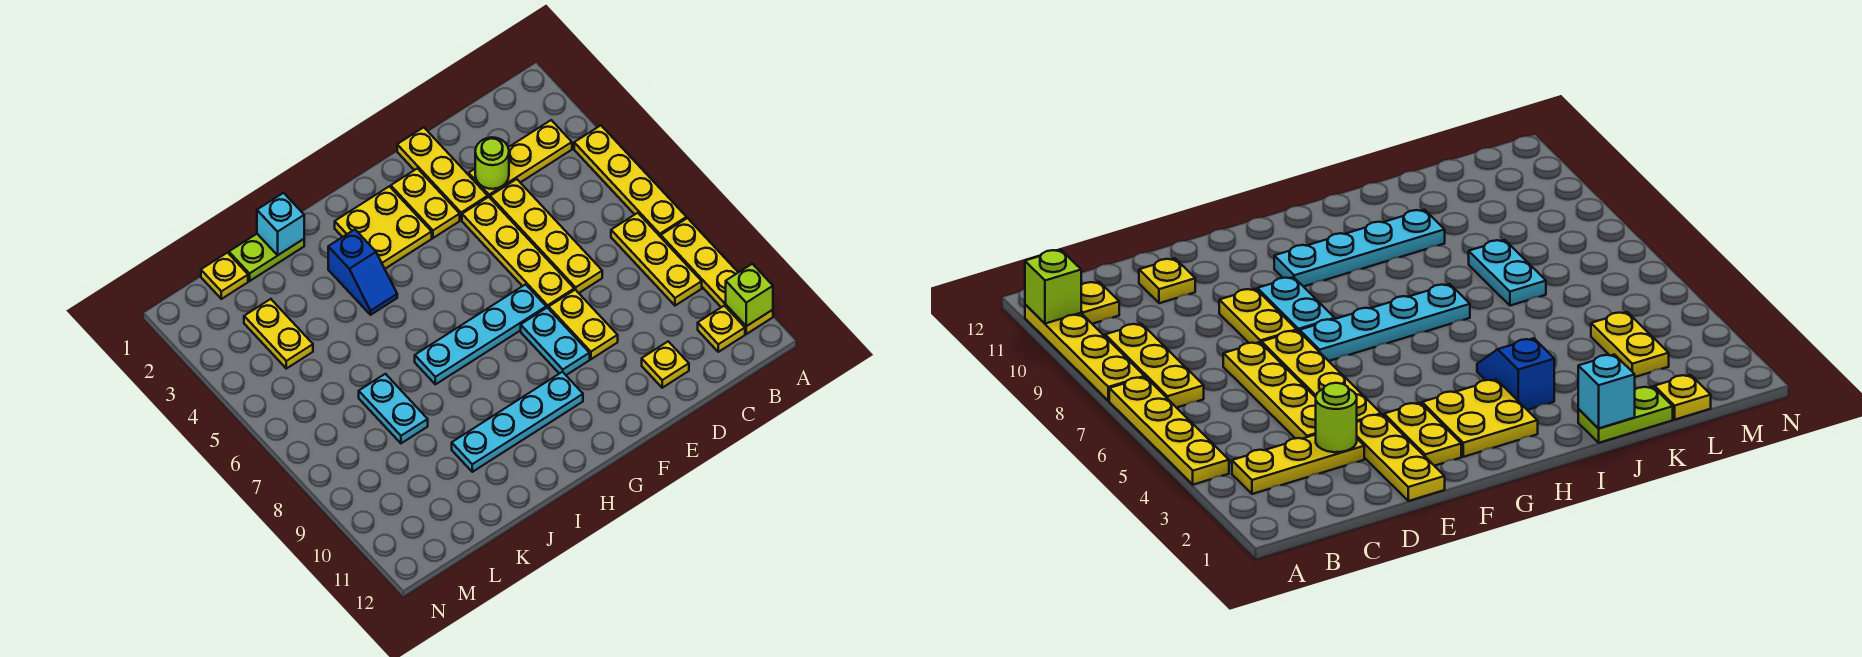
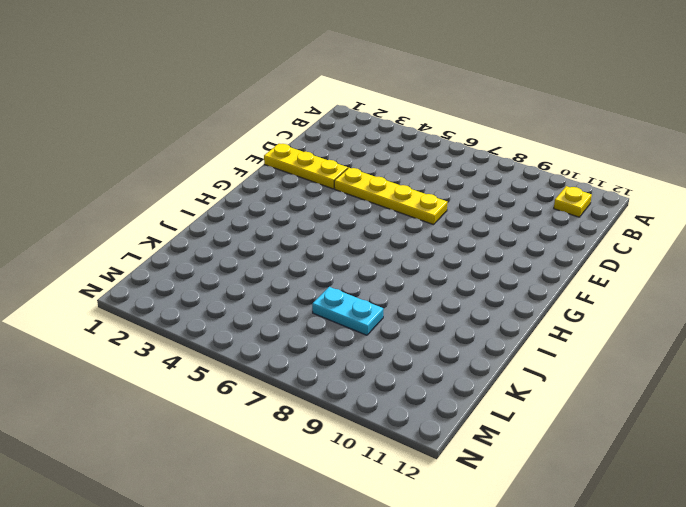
none -> yellow 1x4 plate [574,126,686,237]
none -> yellow 1x4 plate [661,218,773,334]
none -> yellow 1x3 plate [468,120,572,198]

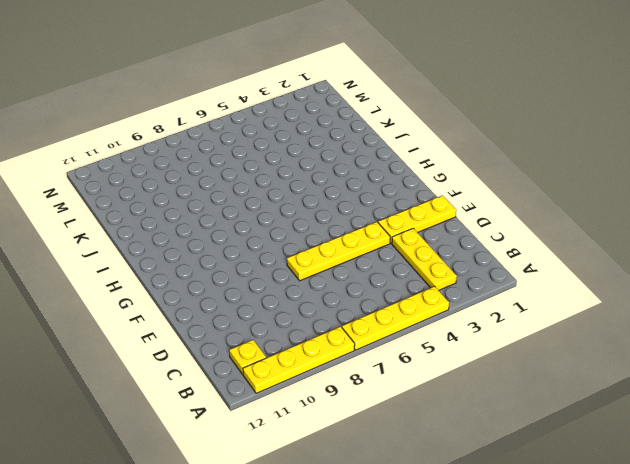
none -> yellow 1x3 plate [611,213,702,306]
none -> yellow 1x4 plate [490,179,602,293]
none -> yellow 1x1 plate [642,341,689,388]

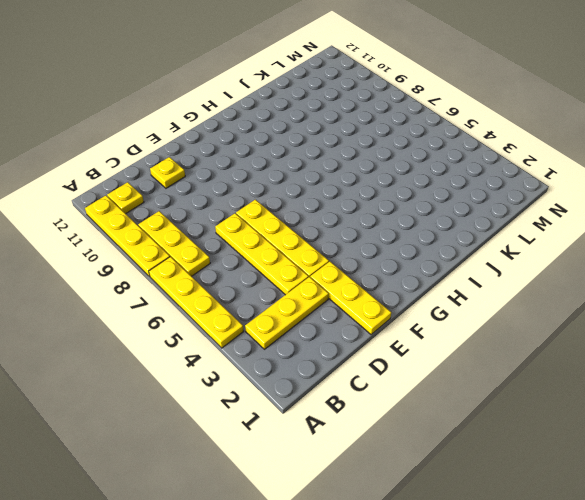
none -> yellow 1x2 plate [549,290,618,359]
none -> yellow 1x2 plate [391,168,460,238]
none -> cyan 1x4 plate [415,284,546,384]

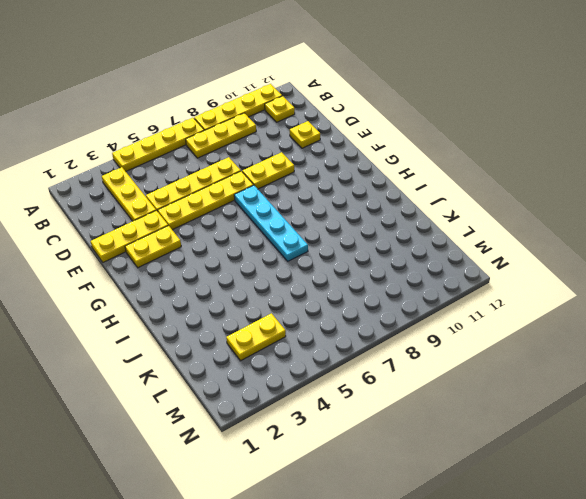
none -> cyan 1x2 plate [521,308,590,375]
none -> yellow 2x2 plate [335,186,432,269]
none -> cyan 1x4 plate [452,372,583,472]

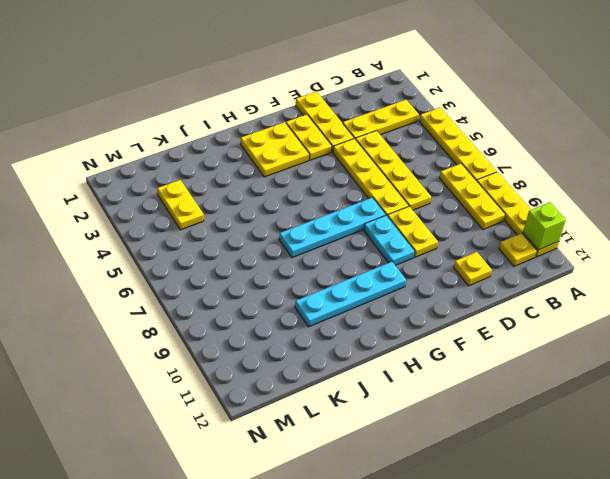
none -> blue 1x2 slope [328,230,397,315]
none -> lime 1x2 plate [229,234,304,281]
none -> cyan 1x2 plate [359,374,428,443]

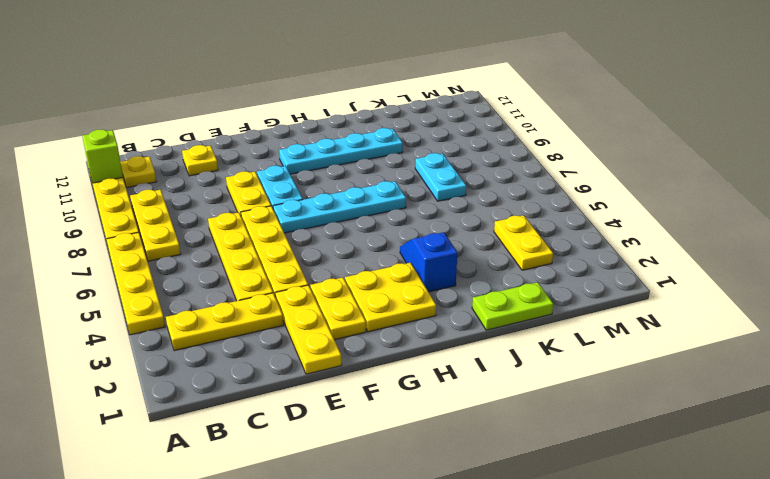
none -> yellow 1x1 plate [201,253,248,299]
none -> lime 1x1 round brick [475,137,509,189]
none -> cyan 1x1 brick [257,193,304,255]

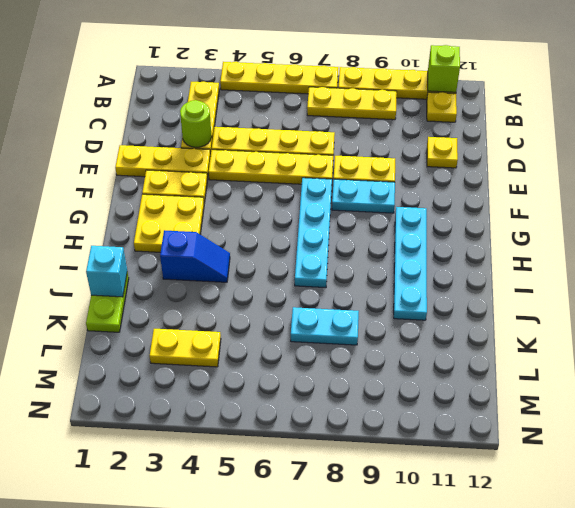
none -> yellow 1x1 plate [201,253,248,299]

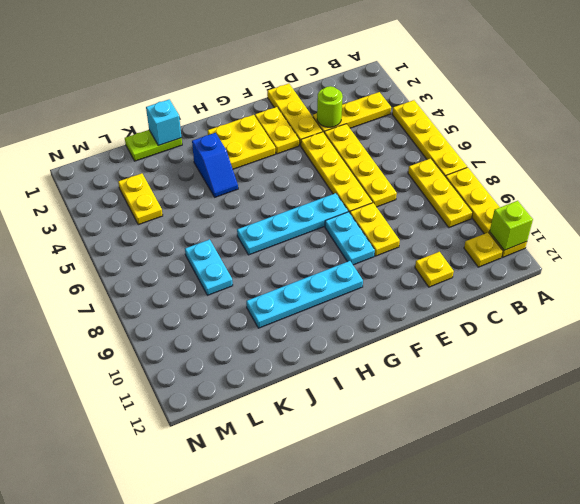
none -> yellow 1x1 plate [201,253,248,299]

